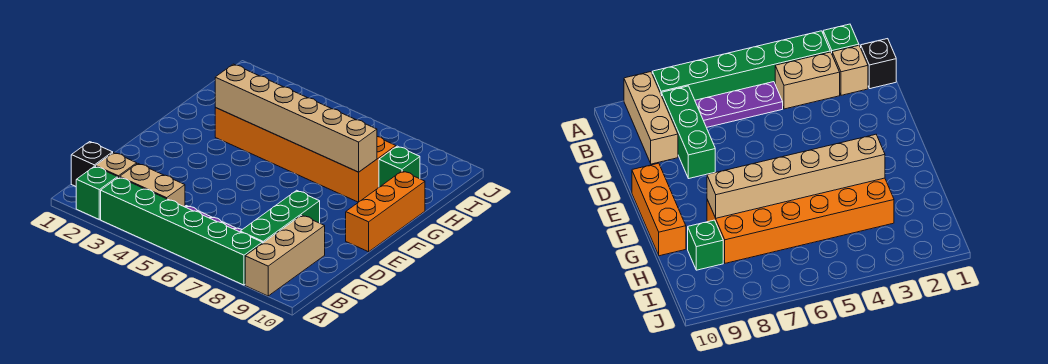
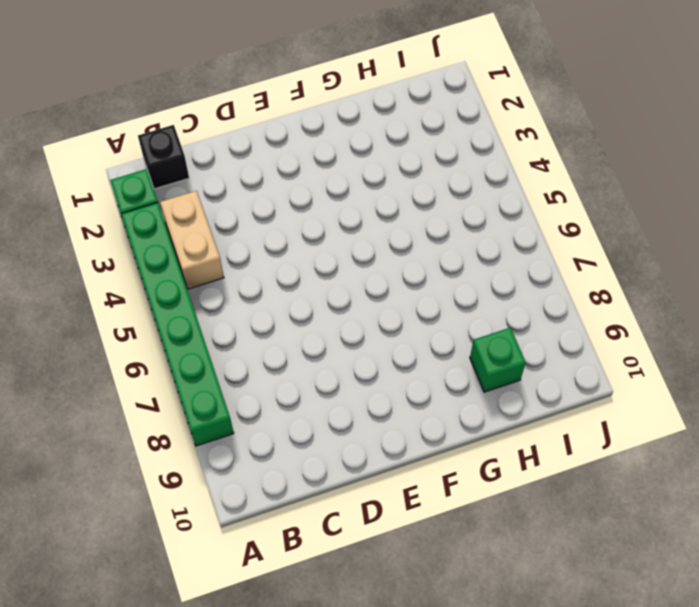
none -> tan 1x3 brick [245,215,325,296]
none -> tan 1x1 brick [96,153,137,177]
none -> purple 1x3 plate [695,82,783,128]

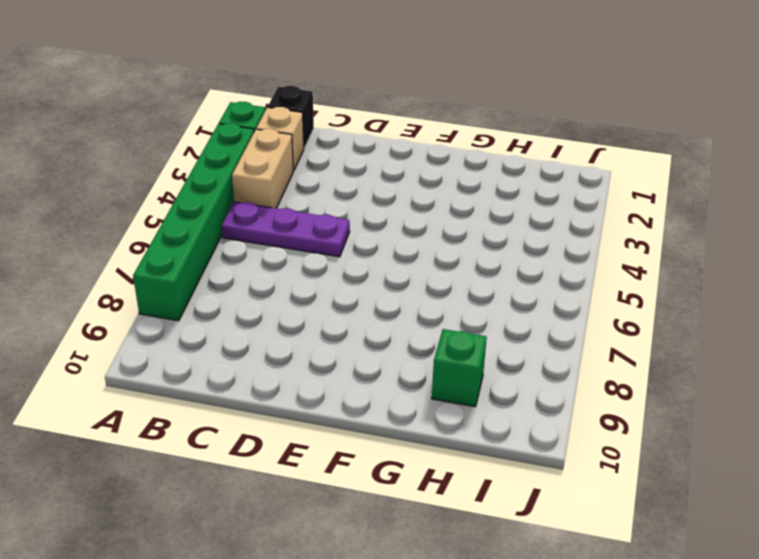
purple 1x3 plate [221,202,350,257] -> purple 1x3 plate turned to [695,82,783,128]
none -> tan 1x3 brick [245,215,325,296]
none -> green 1x3 brick [240,190,320,243]
none -> orange 1x3 brick [346,171,425,252]

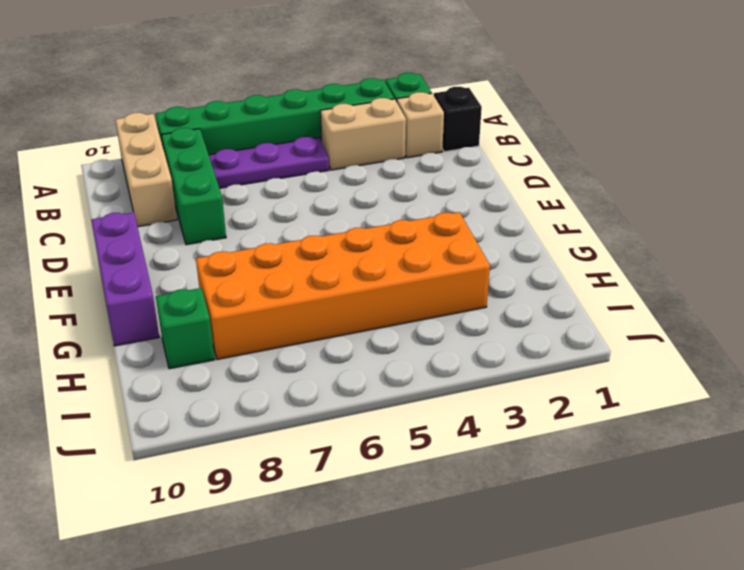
purple 1x3 brick [91,213,159,346] -> orange 1x3 brick [346,171,425,252]
none -> tan 1x6 brick [215,64,377,172]

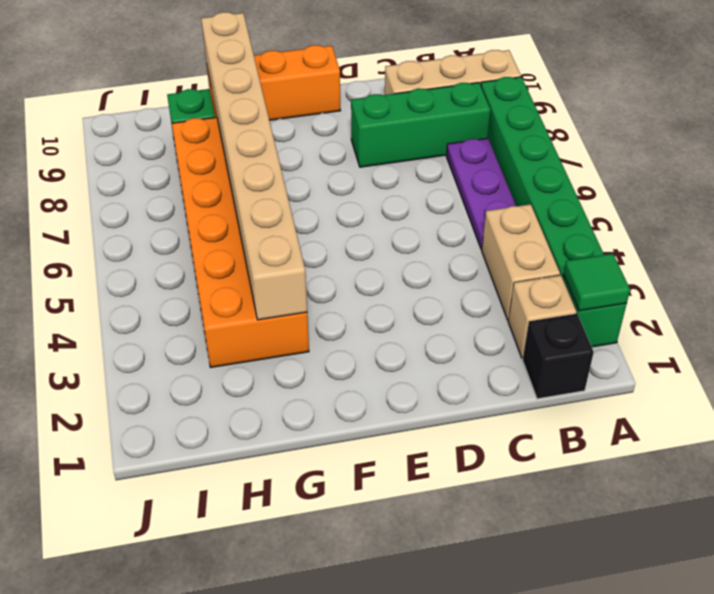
green 1x1 tile [564,254,630,311] -> none
tan 1x8 brick [201,12,307,320] -> tan 1x6 brick [215,64,377,172]

